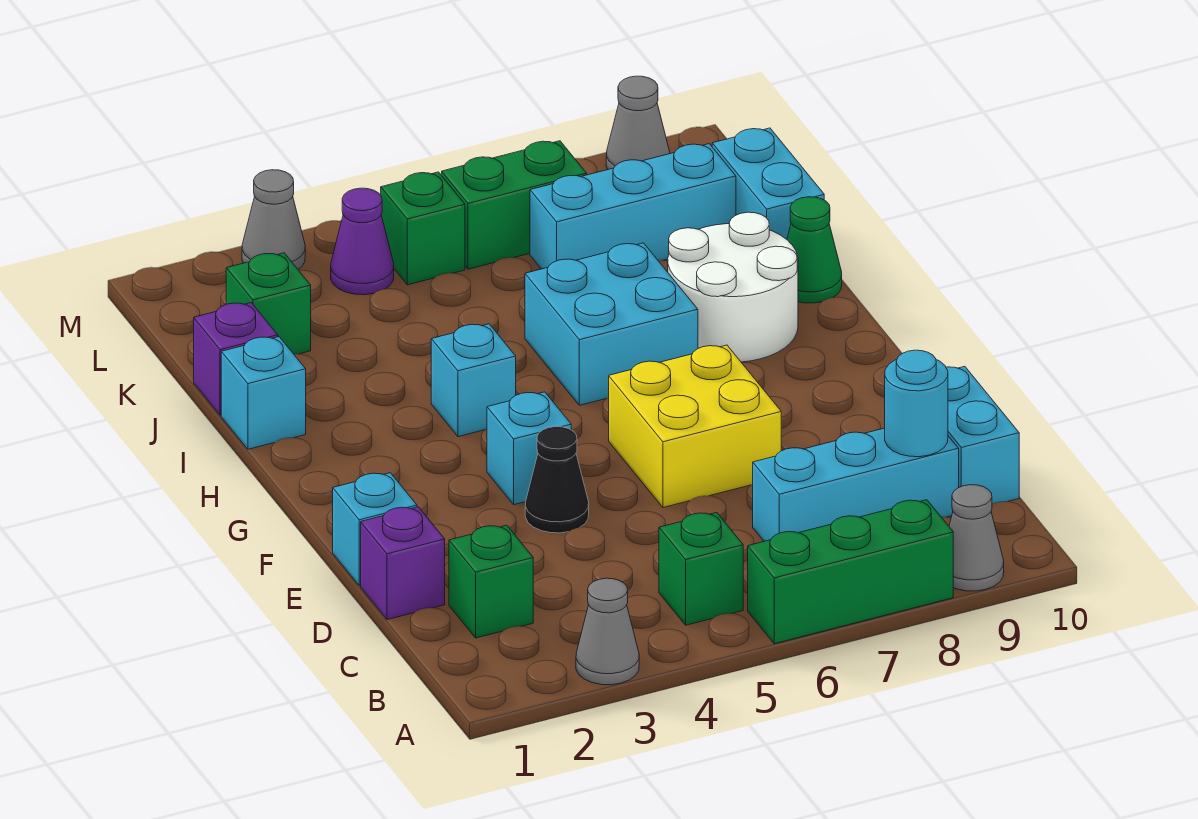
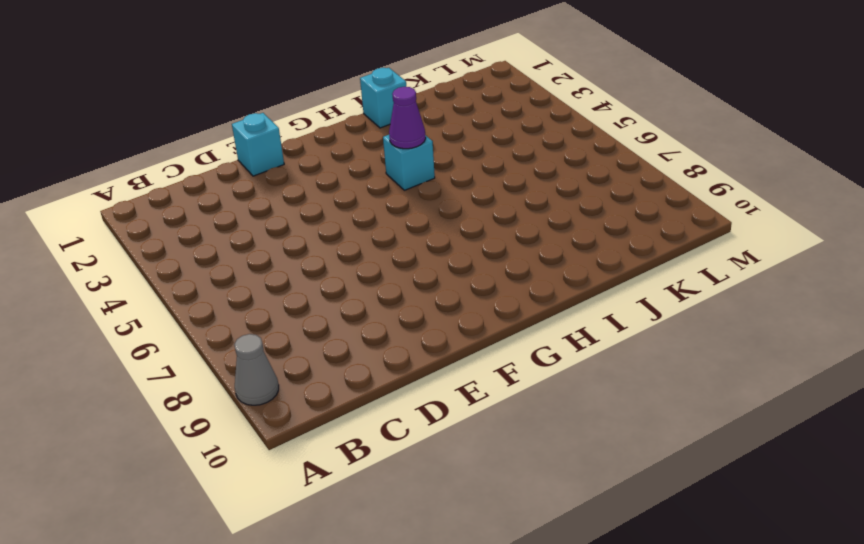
purple 1x1 cone [389,87,426,149] -> purple 1x1 cone moved to [331,188,394,295]
none -> grey 1x1 cone [576,578,639,685]
none -> green 1x3 brick [748,500,953,644]
none -> green 1x1 brick [659,513,743,625]

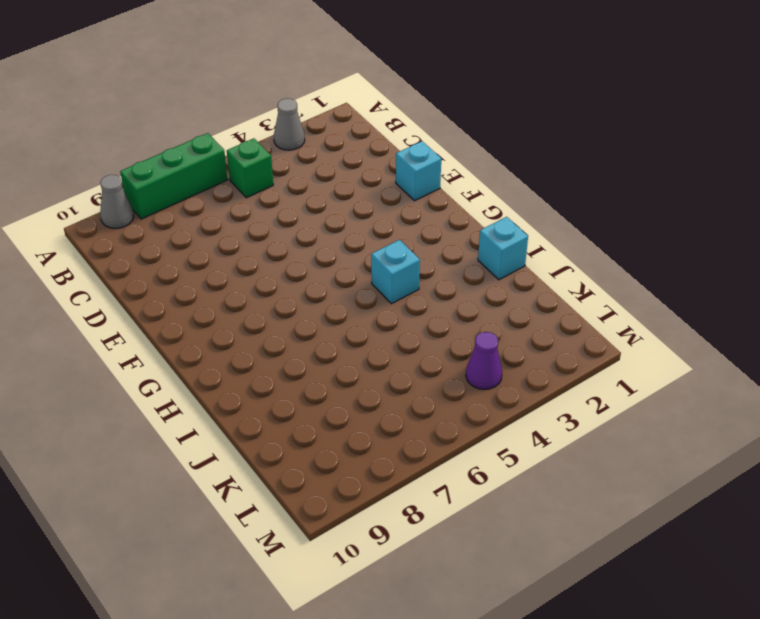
none -> green 1x1 brick [449,525,533,638]
none -> cyan 1x3 brick [753,428,959,541]
none -> cyan 1x2 brick [946,366,1019,504]

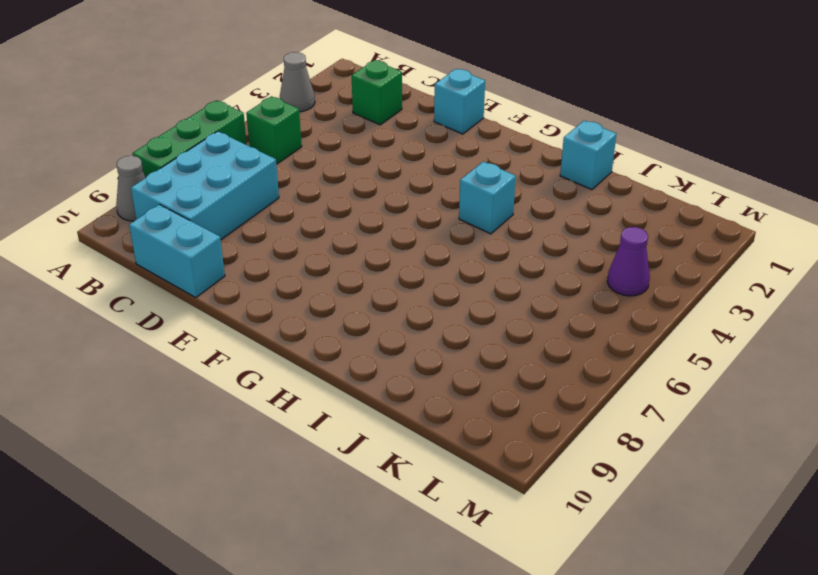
cyan 2x3 brick [131,131,279,240] -> cyan 1x3 brick [753,428,959,541]
none -> purple 1x1 brick [361,507,445,620]
none -> black 1x1 cone [525,427,589,533]
none -> yellow 2x2 brick [609,345,781,507]

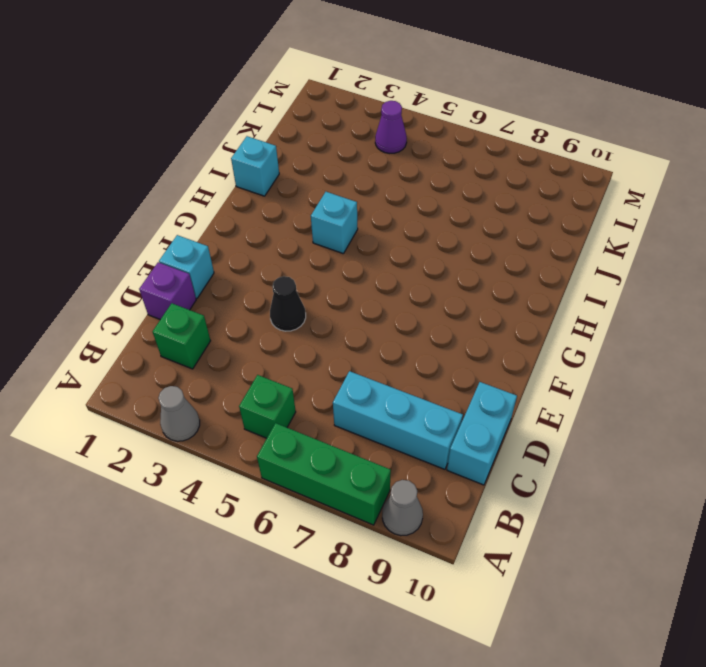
none -> yellow 2x2 brick [609,345,781,507]
none -> cyan 1x1 brick [487,392,571,505]
none -> cyan 2x2 brick [525,243,698,405]

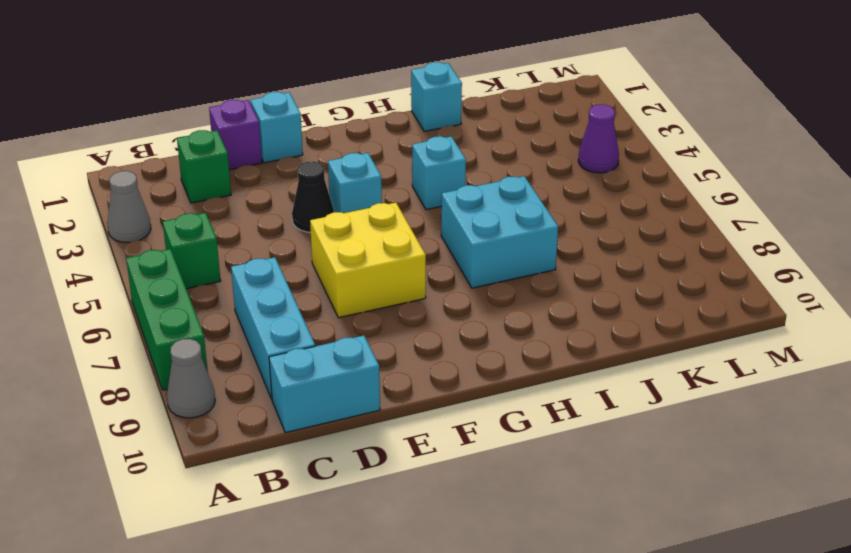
none -> white 2x2 round brick [668,212,798,362]
none -> green 1x1 cone [787,197,842,303]
none -> purple 1x1 brick [194,303,278,415]

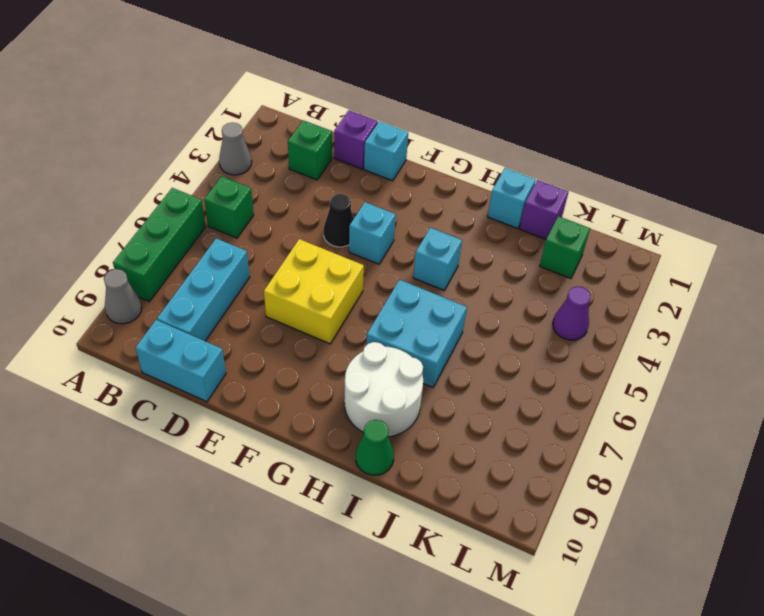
none -> cyan 1x2 brick [712,128,824,239]
none -> cyan 1x3 brick [530,144,736,269]
none -> green 1x1 brick [381,172,465,285]

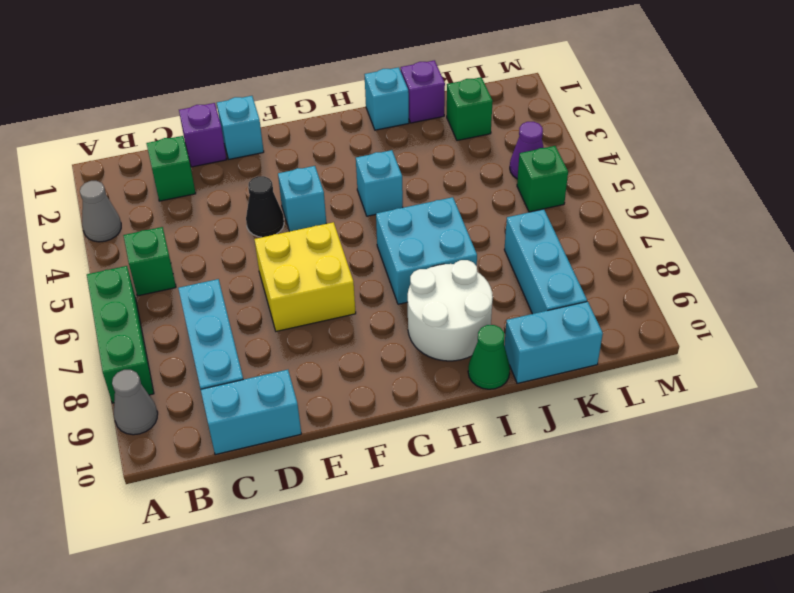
none -> green 1x2 brick [442,141,587,269]
none -> grey 1x1 cone [242,170,305,269]
none -> grey 1x1 cone [606,76,670,169]

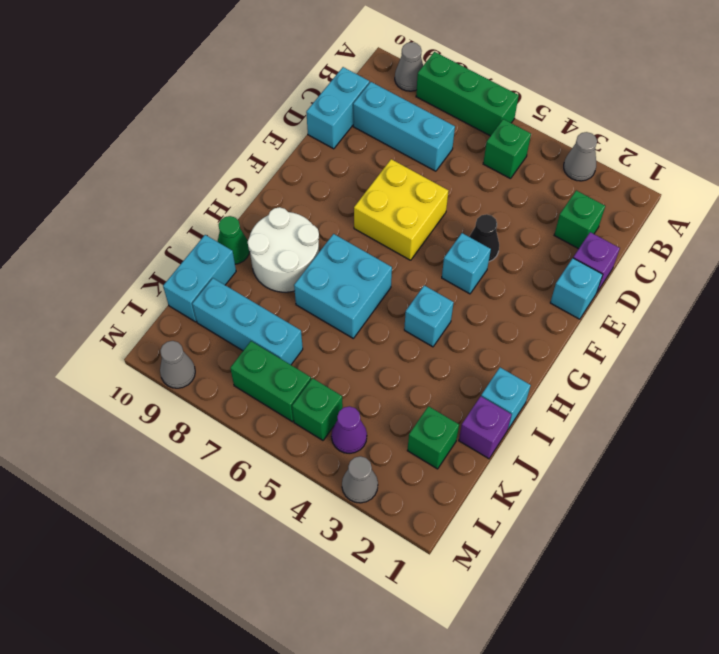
none -> cyan 1x1 round brick [885,350,948,457]

